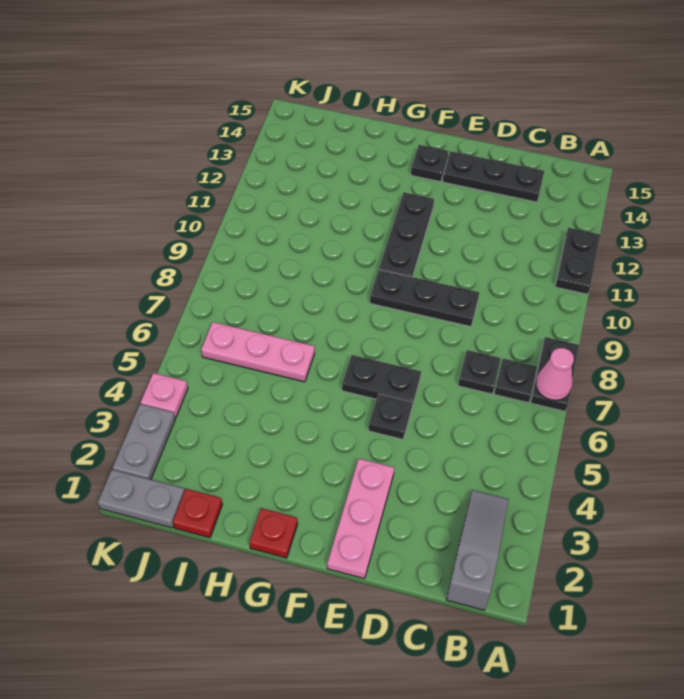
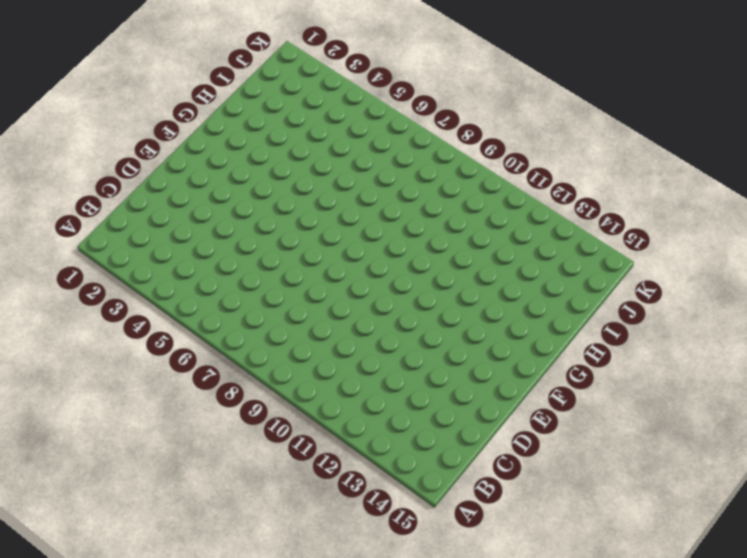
none -> black 1x2 plate [531,337,579,411]
none -> black 1x2 plate [555,228,600,294]
none -> grey 1x3 slope [446,490,509,610]

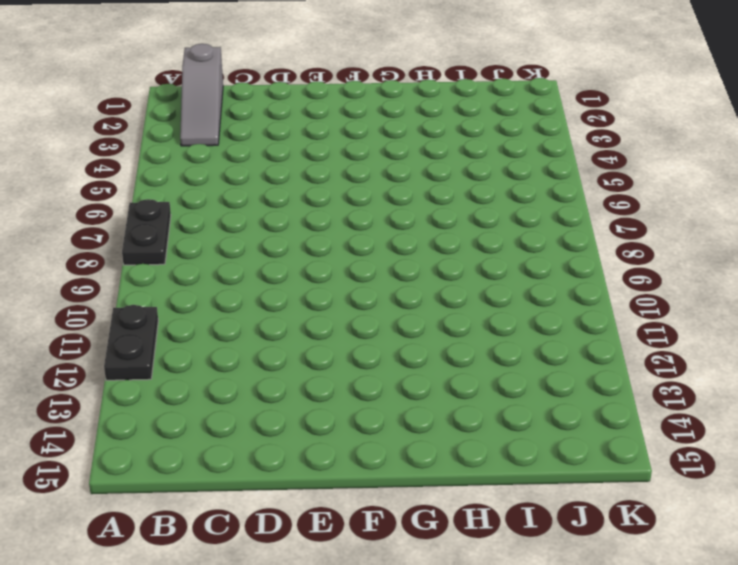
none -> black 1x1 plate [494,359,537,403]
none -> black 1x1 plate [458,350,501,394]
none -> black 1x3 plate [442,151,544,202]

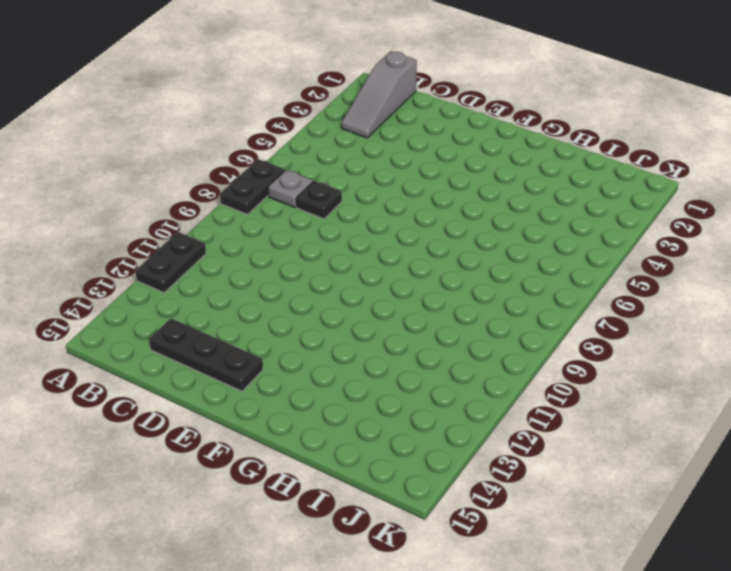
grey 1x1 plate [268,170,313,207] -> black 1x1 plate [494,359,537,403]
none -> black 1x3 plate [370,270,480,327]
none -> pink 1x3 plate [327,459,394,579]
none -> black 1x1 plate [368,394,413,439]

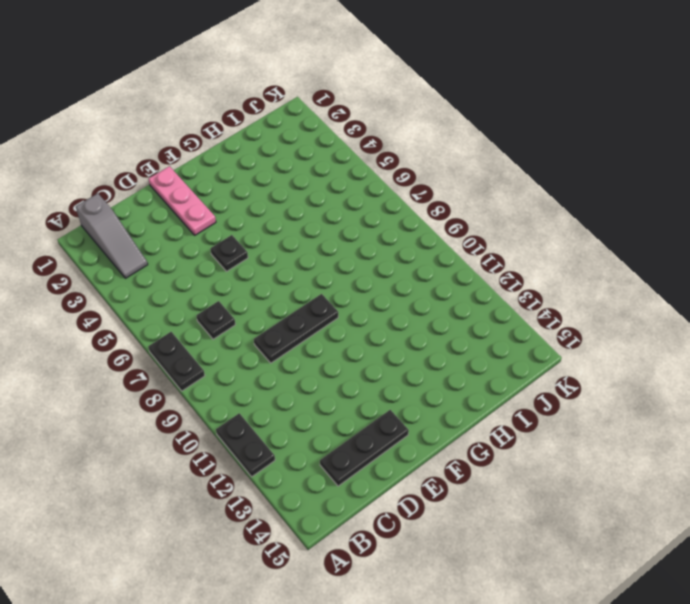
none -> black 1x1 plate [494,359,537,403]
none -> black 1x2 plate [342,355,421,406]
none -> black 1x3 plate [379,192,434,277]

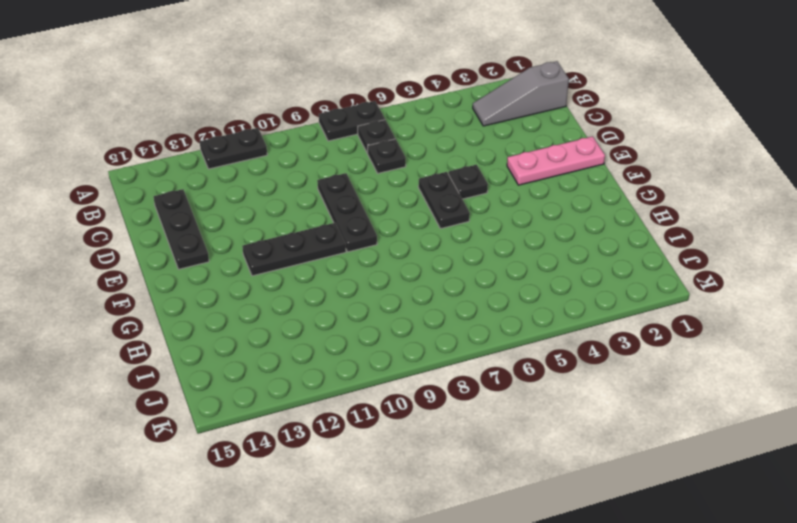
none -> black 1x1 plate [411,145,449,182]
none -> red 1x1 plate [249,508,298,558]
none -> pink 1x3 plate [201,322,315,382]

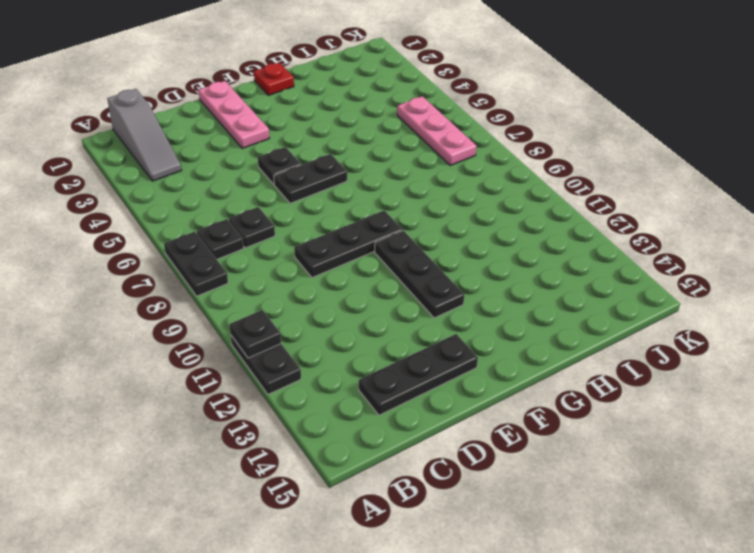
black 1x1 plate [229,310,281,358] -> black 1x1 plate moved to [411,145,449,182]
pink 1x3 plate [397,96,476,165] -> pink 1x3 plate turned to [201,322,315,382]
none -> red 1x1 plate [173,489,223,538]
none -> grey 1x2 plate [98,470,185,528]
none -> grey 1x2 plate [113,404,175,480]

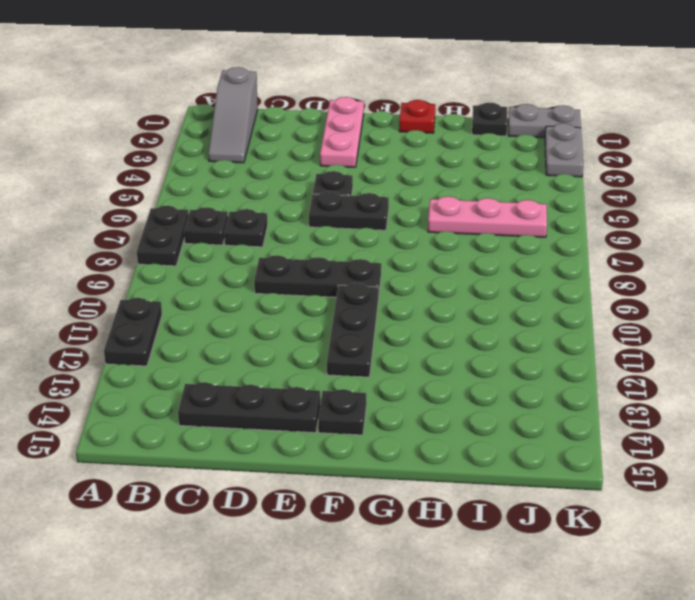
black 1x1 plate [472,103,507,136] -> red 1x1 plate [173,489,223,538]
none -> pink 1x1 plate [141,373,188,418]
none -> pink 1x1 cone [536,348,574,400]

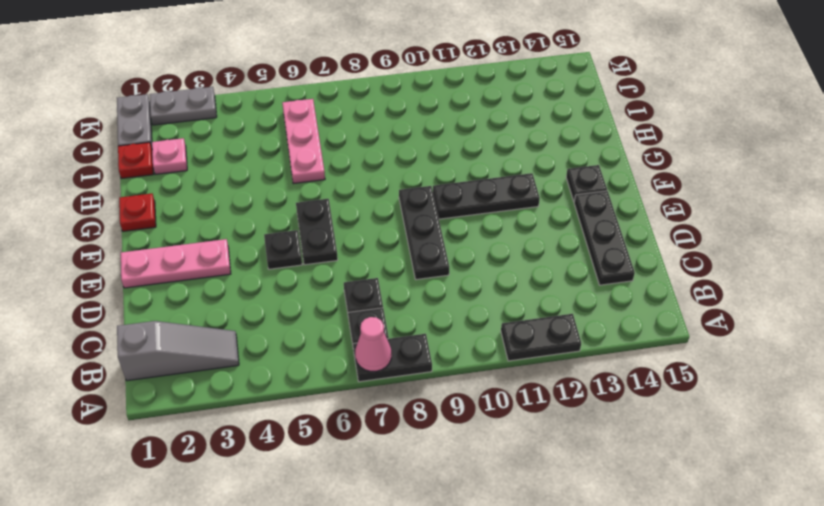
pink 1x1 plate [152,138,187,174] -> pink 1x1 plate moved to [141,373,188,418]

